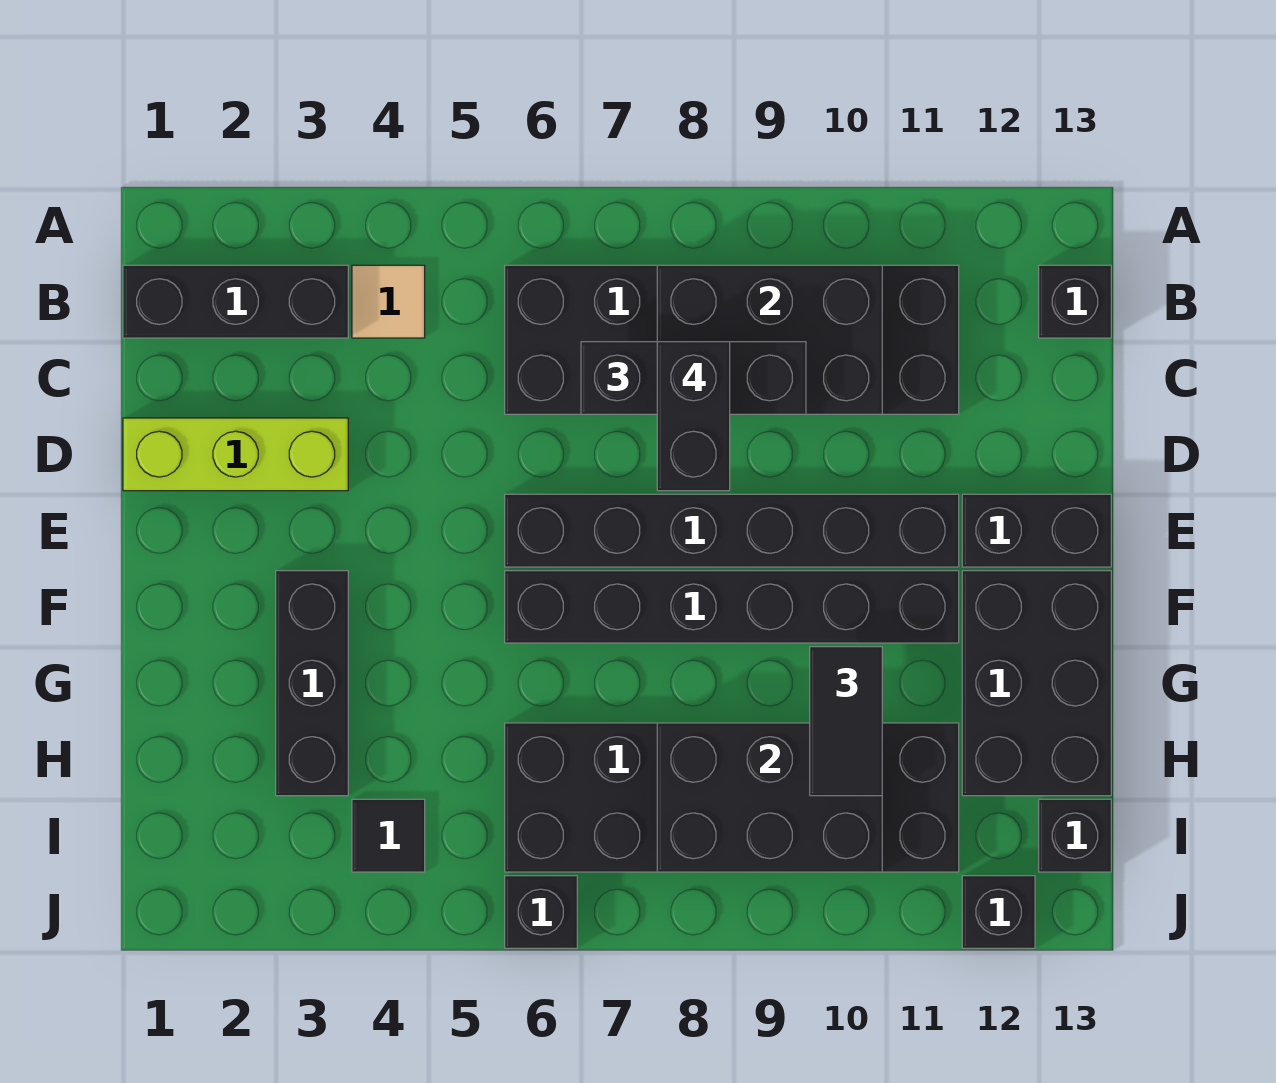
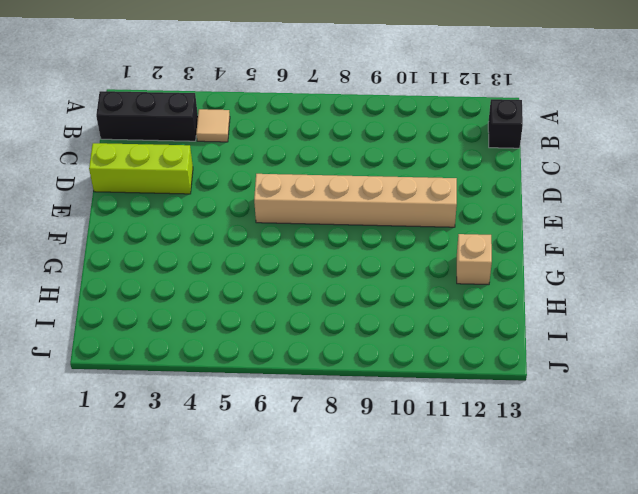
tan 1x6 brick [254,174,457,227] -> black 1x6 brick [505,494,959,567]
tan 1x1 brick [457,234,492,285] -> black 2x3 brick [962,571,1111,796]
none -> black 2x6 brick [505,265,959,414]
none -> black 1x2 brick [962,494,1111,567]
none -> black 1x3 brick [276,571,348,796]

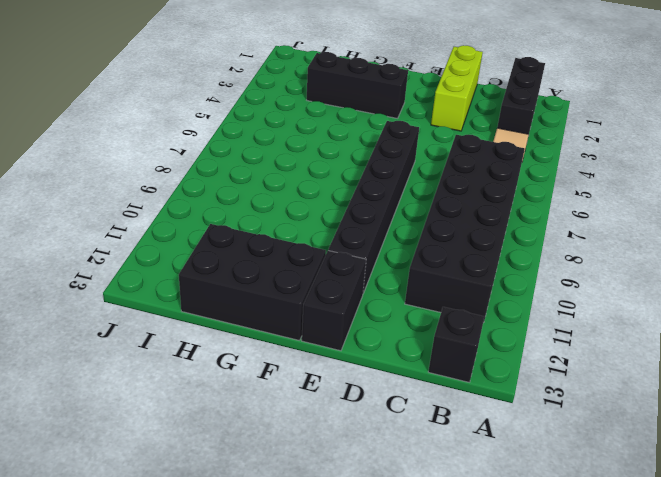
none -> black 1x6 brick [505,571,959,643]
none -> black 2x6 brick [505,723,959,872]
none -> black 1x1 tile [352,799,425,872]

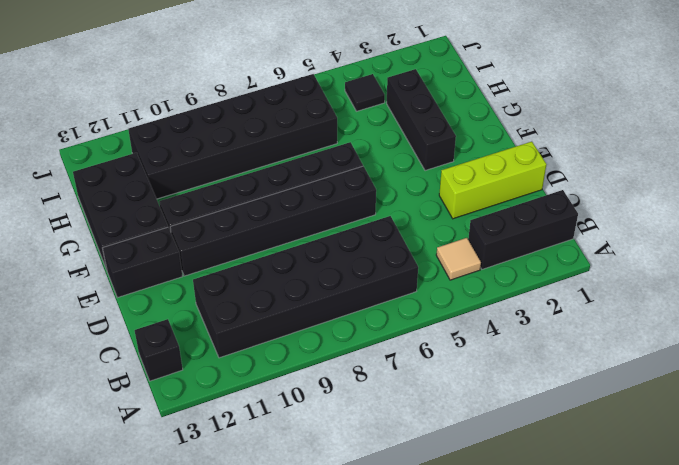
none -> black 1x1 brick [1039,799,1111,872]
none -> black 1x1 brick [505,876,577,948]
none -> black 1x1 brick [962,876,1035,948]

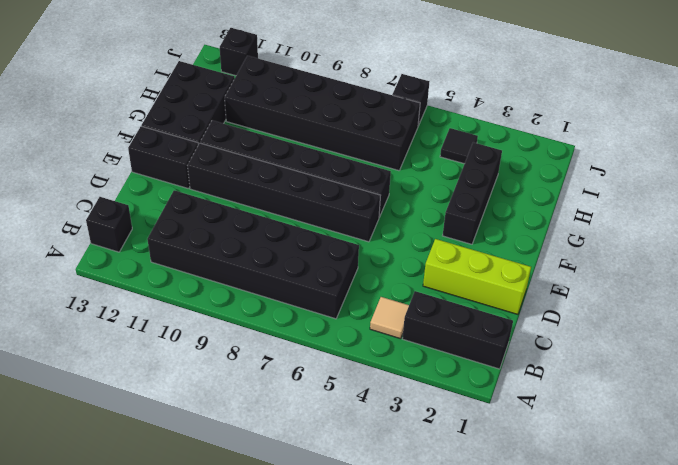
none -> black 1x1 brick [1039,799,1111,872]
none -> black 2x3 brick [657,265,882,414]
none -> black 2x3 brick [657,723,882,872]

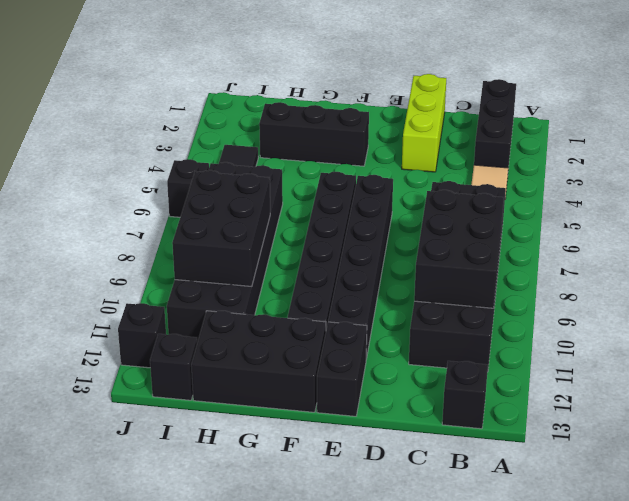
none -> black 1x3 brick [581,342,806,414]
none -> black 1x2 tile [810,647,882,796]
none -> black 1x2 brick [657,342,730,491]

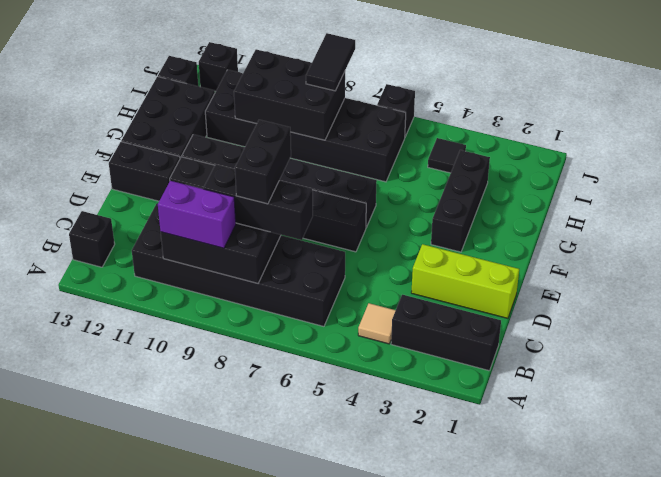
purple 1x2 brick [158,181,236,248] -> none
black 1x2 tile [306,33,355,91] -> black 1x2 tile moved to [810,647,882,796]

